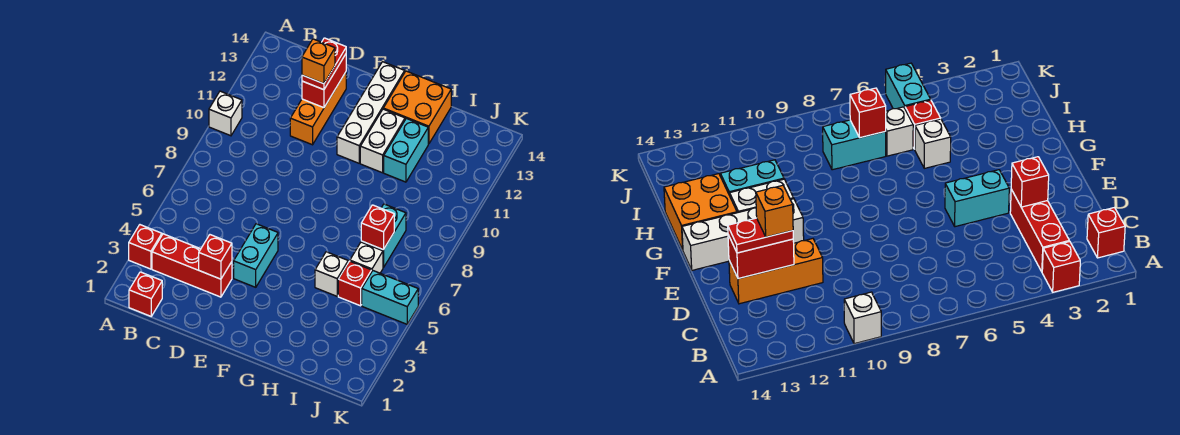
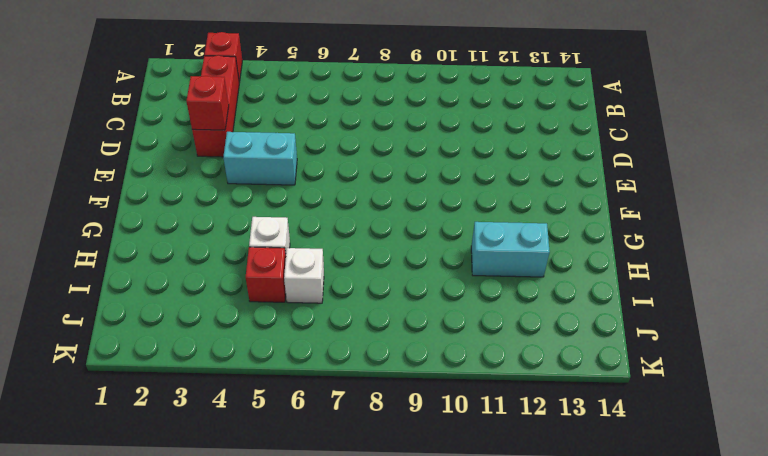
none -> white 1x1 brick [209,91,242,136]
none -> red 1x1 brick [129,272,162,316]
none -> orange 1x3 brick [290,72,346,145]

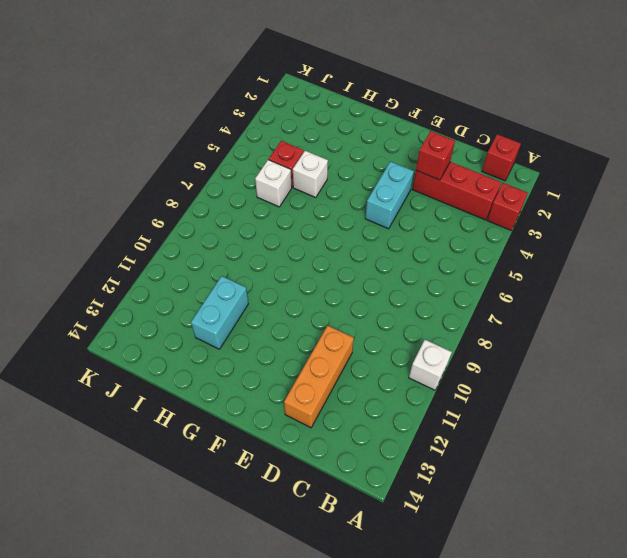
none -> white 1x4 brick [337,62,405,163]
none -> white 1x2 brick [360,109,405,173]
none -> orange 2x2 brick [383,71,451,144]

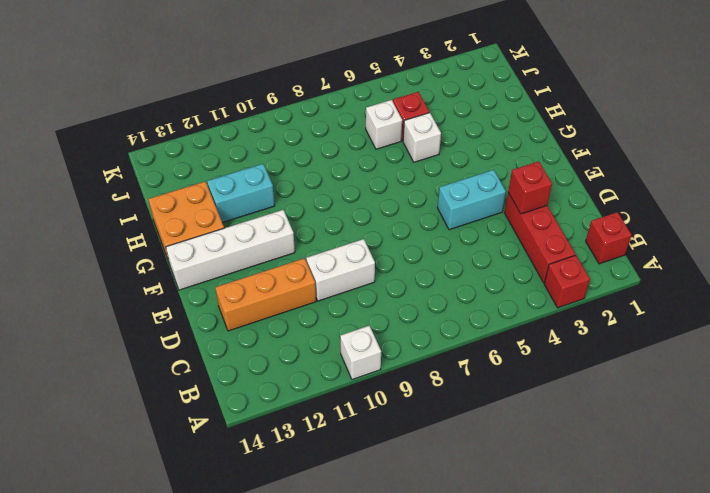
white 1x2 brick [306,239,375,301] -> white 1x2 brick moved to [360,109,405,173]
none -> cyan 1x2 brick [361,204,406,268]
none -> cyan 1x2 brick [362,271,418,324]
none -> red 1x2 brick [302,54,346,108]

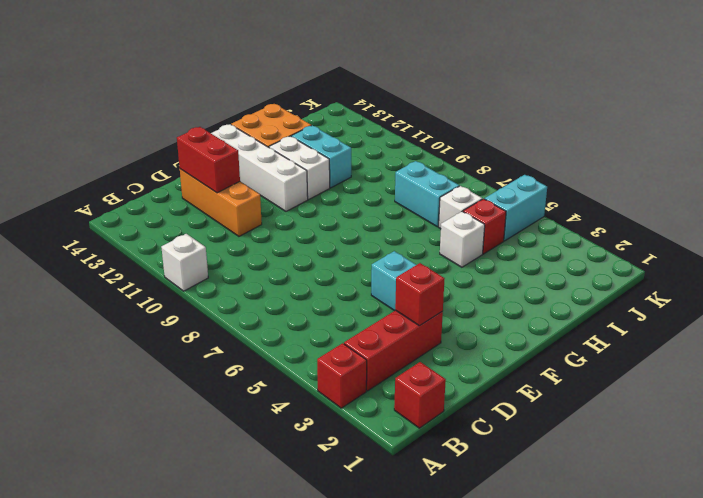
none -> red 1x1 brick [361,205,394,250]
none -> red 1x2 plate [302,38,346,90]
none -> orange 1x1 brick [302,39,335,84]

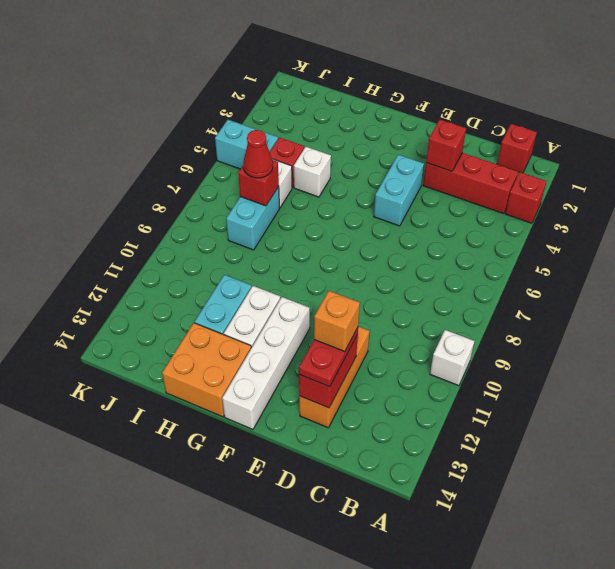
red 1x1 cone [243,130,273,178] -> none

